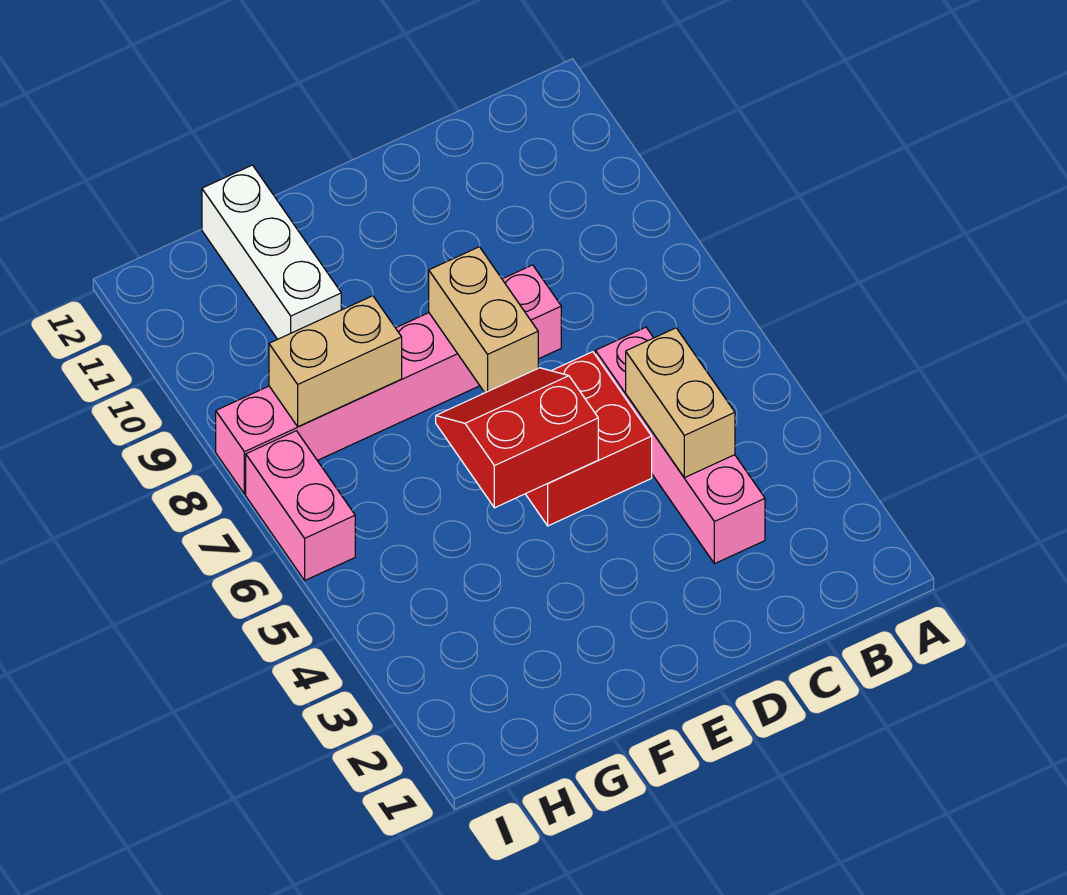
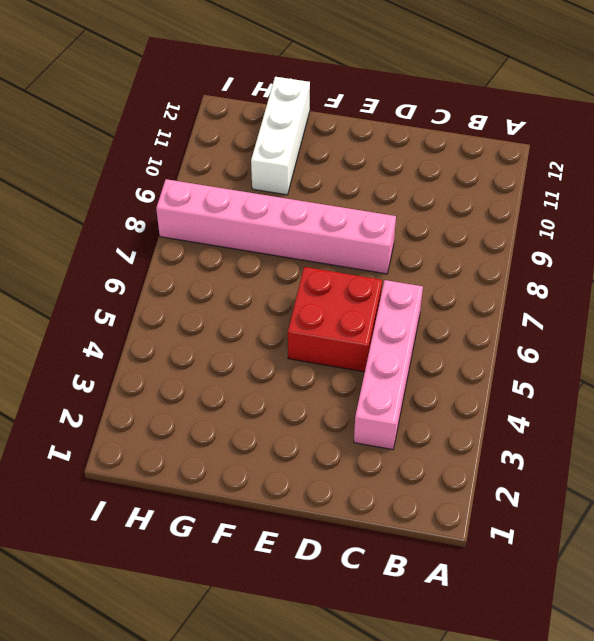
none -> pink 1x2 brick [246,431,355,580]
none -> tan 1x2 brick [626,328,735,478]

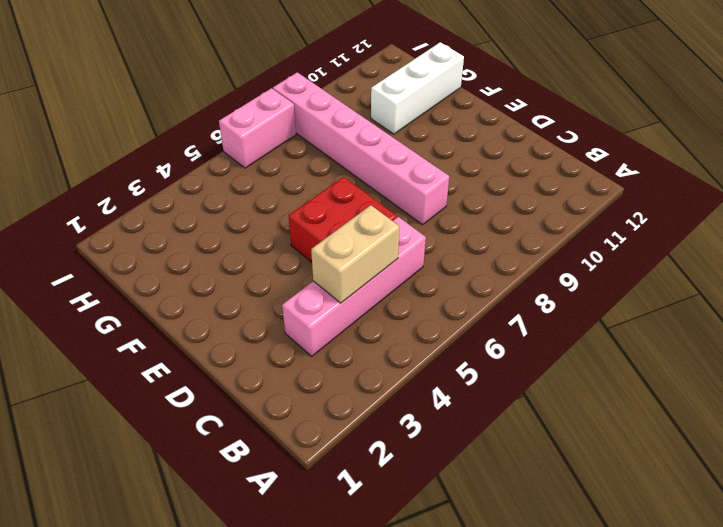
none -> red 2x2 slope [436,368,598,508]
none -> tan 1x2 brick [429,247,538,393]

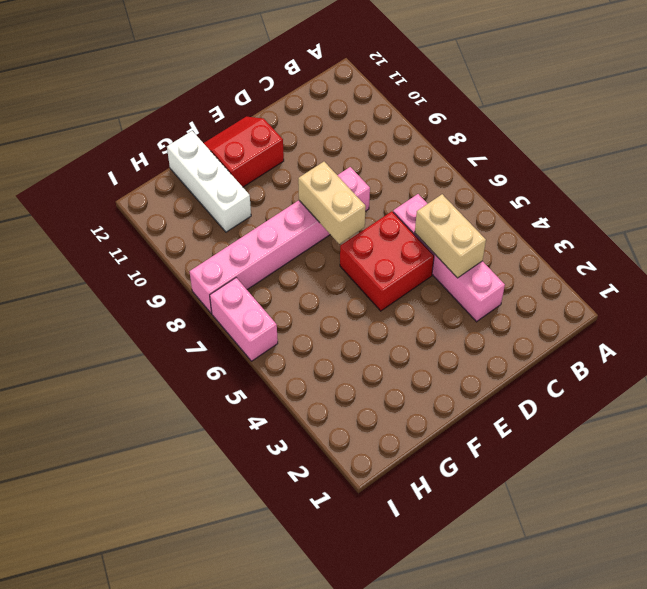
red 2x2 slope [204,116,284,187] -> red 2x2 slope moved to [436,368,598,508]
none -> tan 1x2 brick [269,296,402,427]

